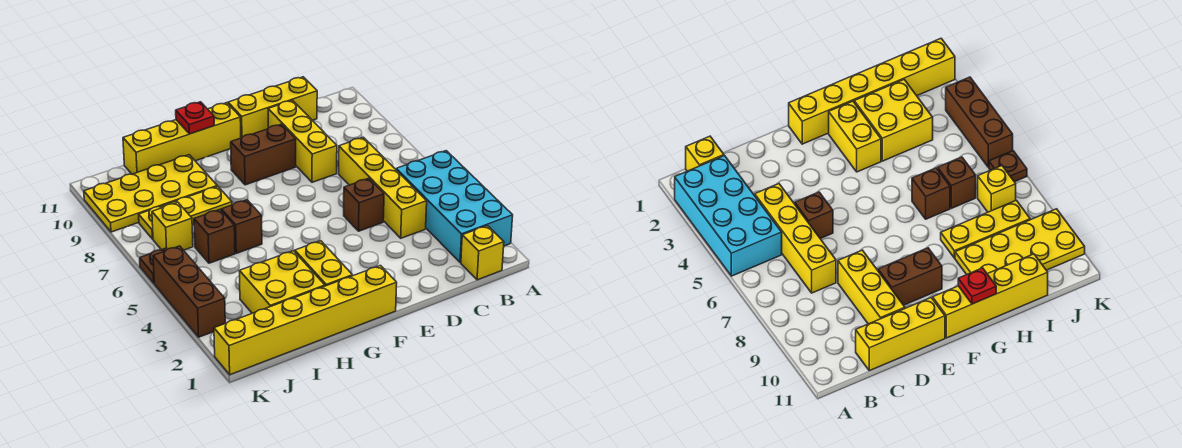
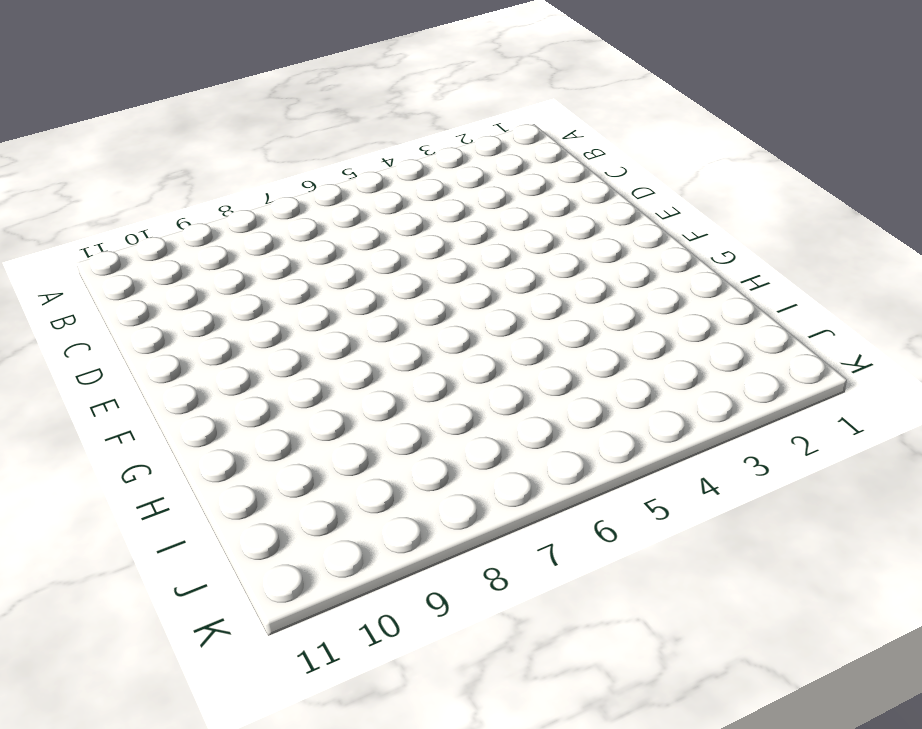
none -> cyan 2x4 brick [396,151,513,263]
none -> yellow 1x1 brick [461,226,504,280]
none -> yellow 1x4 brick [339,137,427,238]

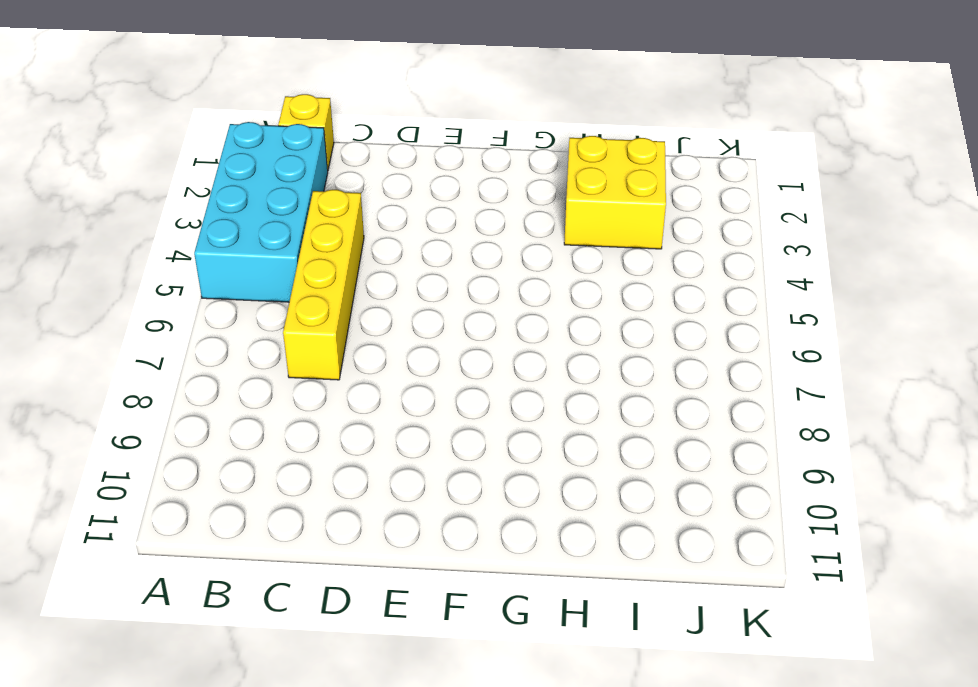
none -> yellow 1x3 brick [228,77,317,138]
none -> brown 1x1 brick [344,178,384,231]
none -> yellow 1x3 brick [268,100,337,182]

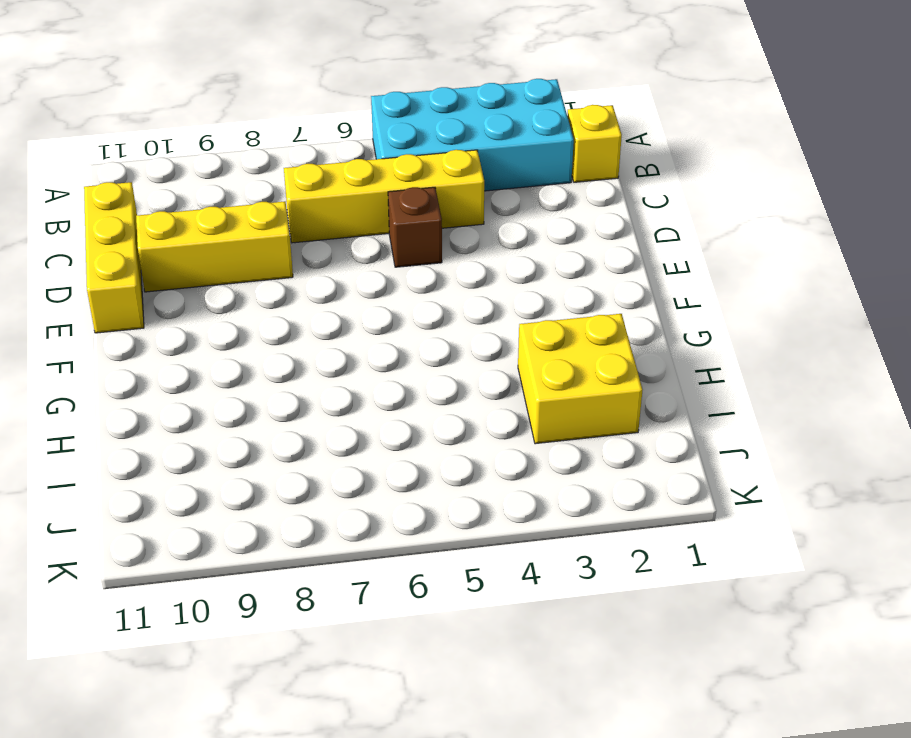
none -> brown 1x2 brick [231,124,296,185]
none -> yellow 1x6 brick [214,266,397,375]
none -> yellow 1x4 brick [123,103,241,174]

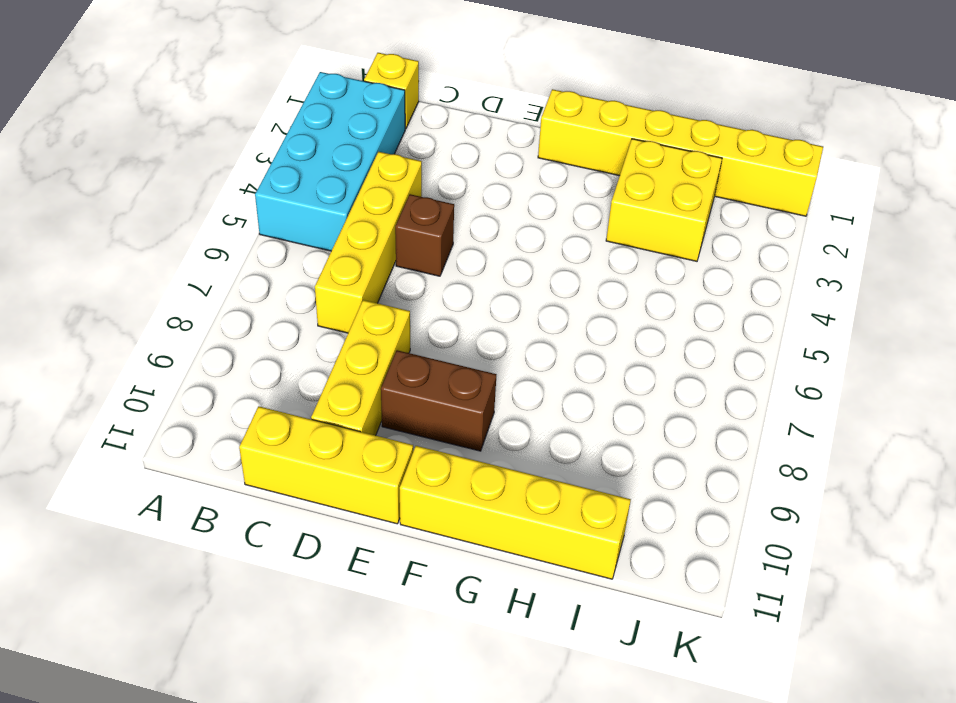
none -> yellow 1x2 brick [295,241,352,286]
none -> brown 1x1 brick [221,200,262,253]
none -> yellow 1x3 plate [139,186,232,239]

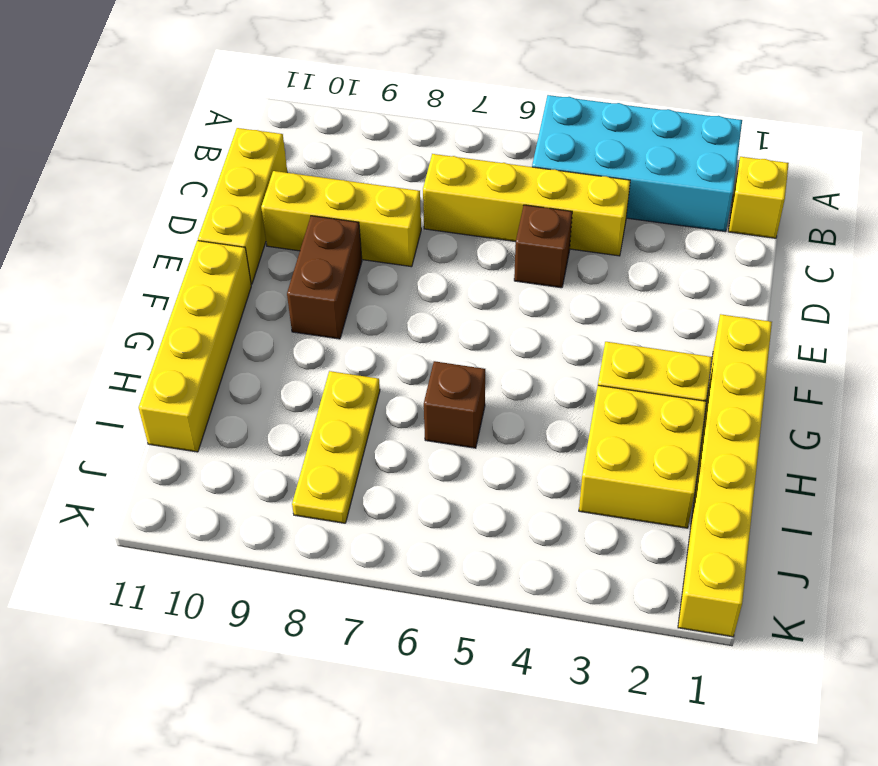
none -> yellow 2x4 plate [84,155,217,232]
none -> brown 1x1 brick [194,210,235,263]
none -> yellow 1x1 brick [152,202,193,250]

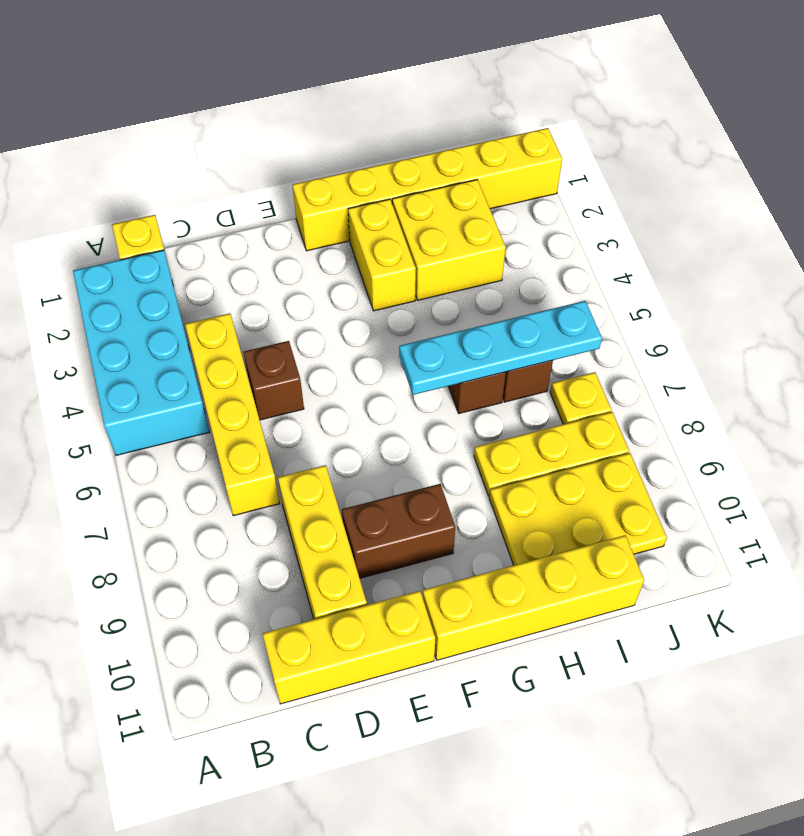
cyan 1x4 plate [399,301,602,395] -> none
yellow 2x3 plate [489,453,667,565] -> yellow 2x4 plate [84,155,217,232]
yellow 1x1 plate [550,372,611,424] -> yellow 1x1 brick [152,202,193,250]
none -> brown 1x3 brick [153,246,225,337]
none -> brown 1x1 plate [140,248,167,283]
none -> red 1x1 plate [176,102,214,134]

